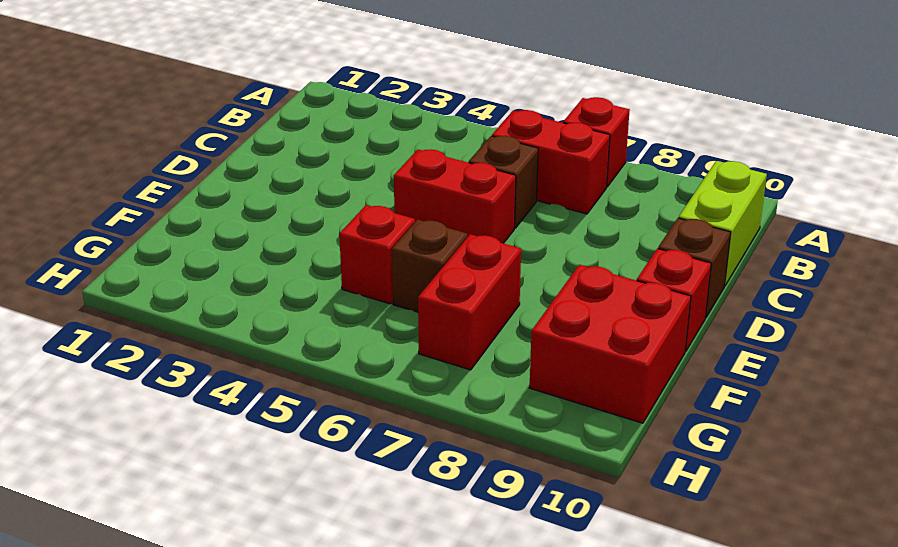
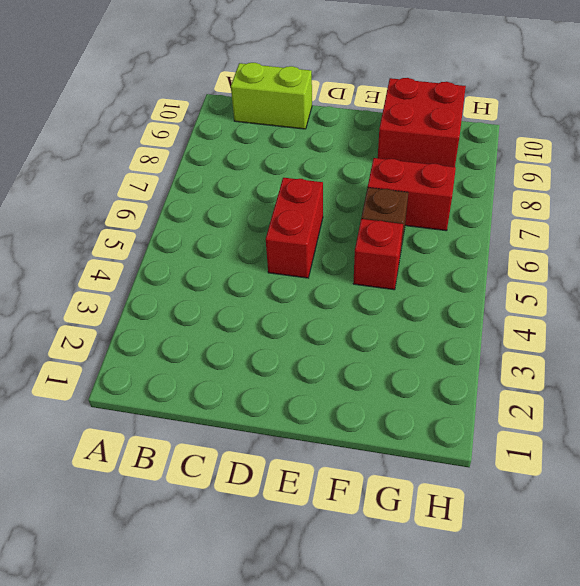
none -> red 1x1 brick [563,97,630,187]
none -> red 1x2 brick [492,110,610,214]

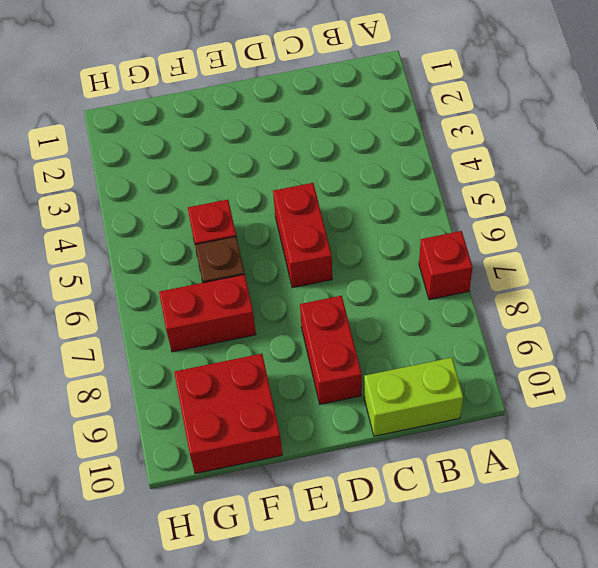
red 1x2 brick [300,296,362,404] -> red 1x2 brick moved to [492,110,610,214]
none -> brown 1x1 brick [469,136,538,228]
none -> brown 1x1 brick [658,218,731,318]

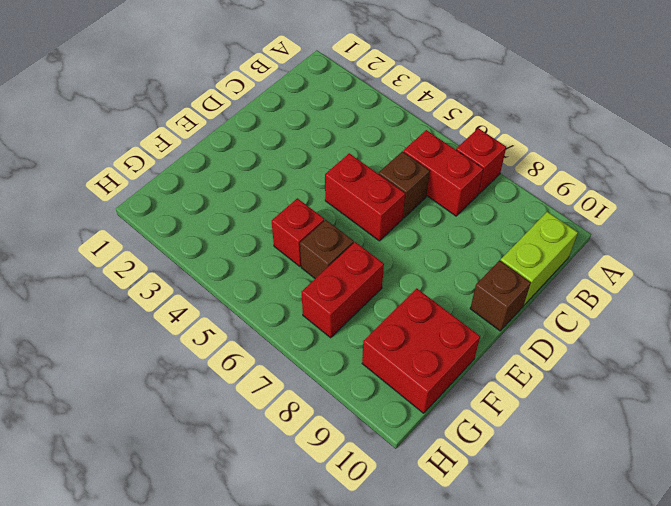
none -> red 1x1 brick [637,249,711,351]

